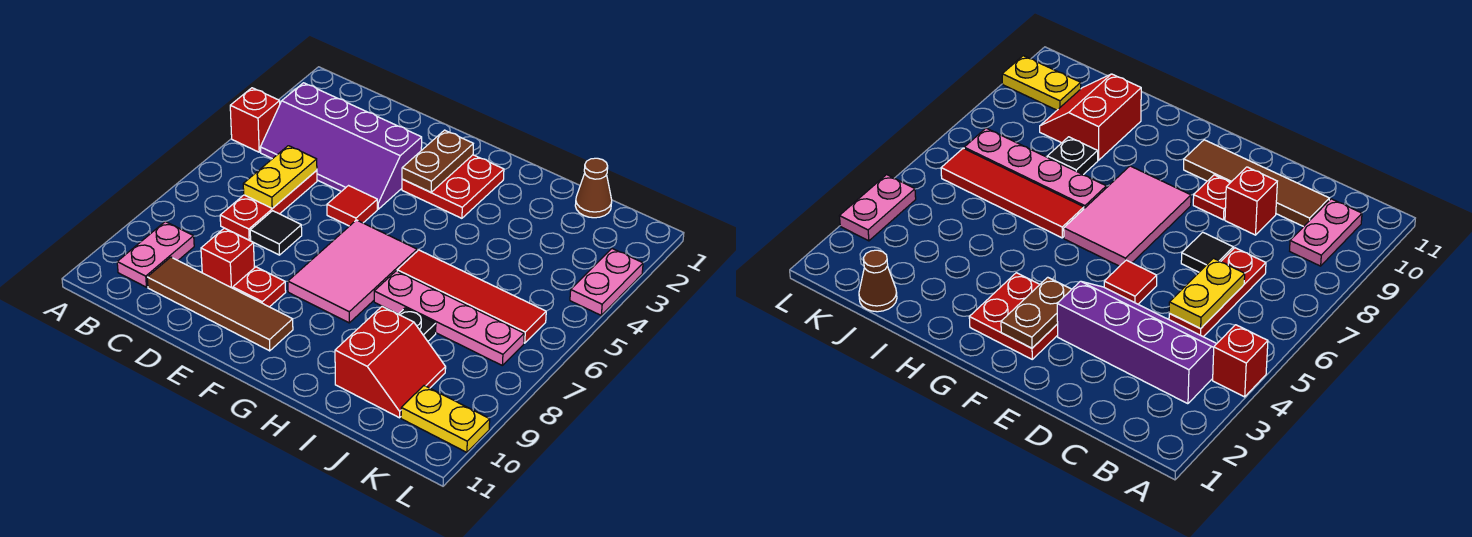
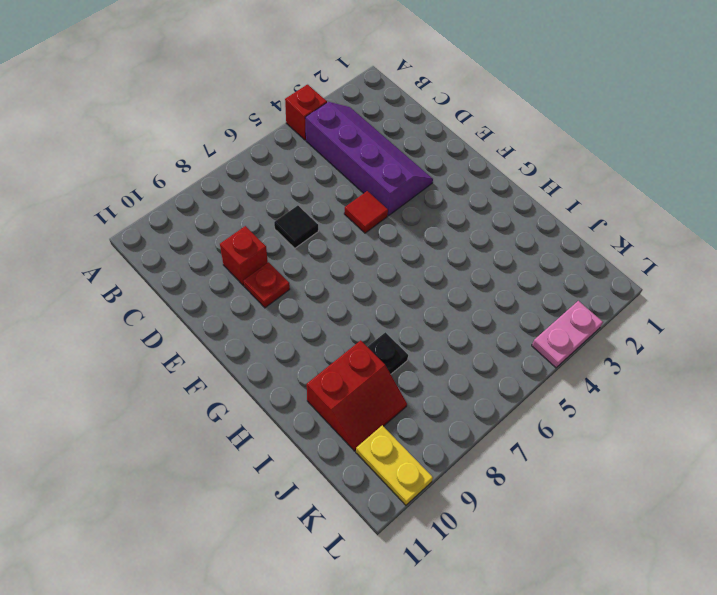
purple 2x4 slope [305,102,433,216] -> purple 2x4 slope turned to [260,83,422,209]
none -> pink 1x2 plate [117,222,194,287]
none -> red 1x3 plate [220,170,317,240]
none -> brown 1x4 tile [147,257,293,351]

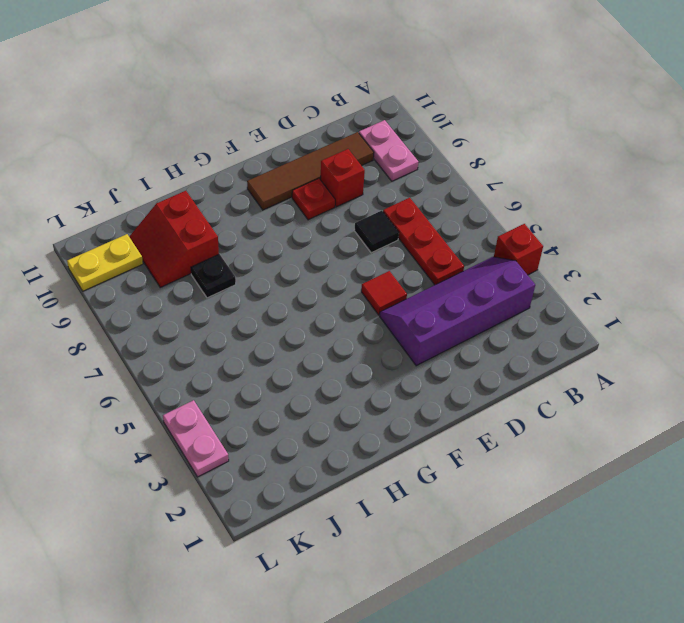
none -> red 2x2 plate [402,155,504,218]
none -> pink 2x3 tile [288,220,417,323]
none -> red 1x4 tile [397,250,546,343]

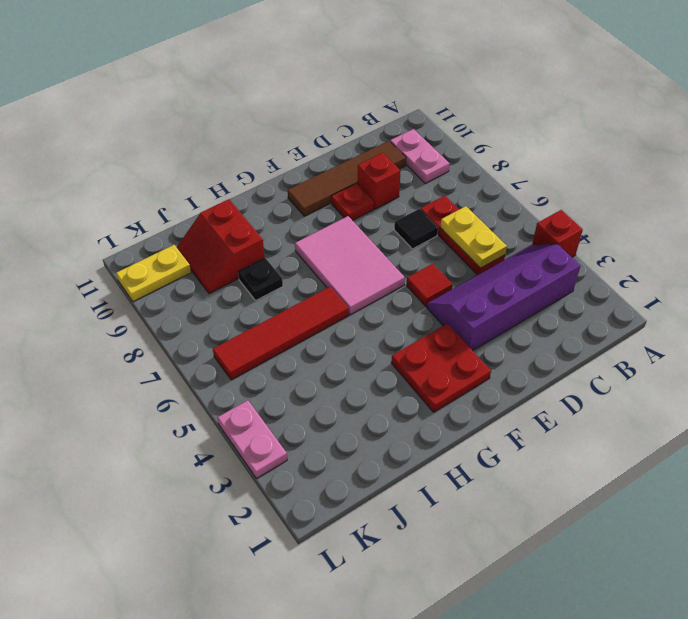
none -> pink 1x4 plate [374,271,524,365]
none -> brown 1x1 cone [575,158,612,218]
none -> brown 1x2 plate [402,130,473,192]

